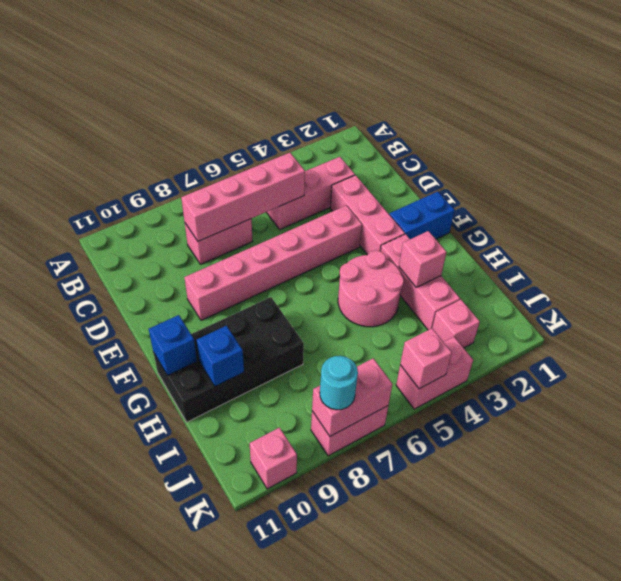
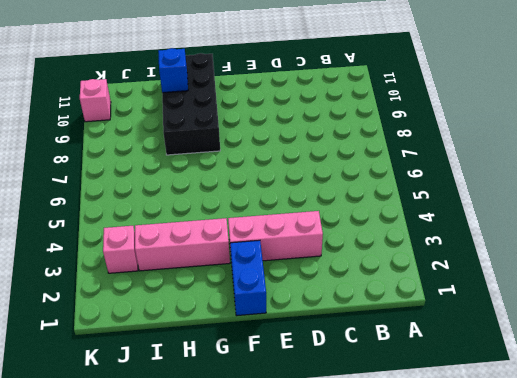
none -> pink 1x3 brick [267,157,355,229]
none -> pink 1x2 brick [185,219,253,264]
none -> pink 1x6 brick [184,205,362,320]

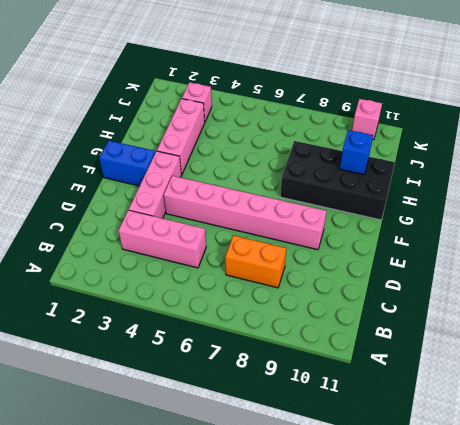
orange 1x2 brick [225,235,286,288] -> pink 1x2 brick [185,219,253,264]
none -> pink 2x2 round brick [338,250,404,327]
none -> pink 1x2 brick [396,337,473,409]
none -> pink 1x2 brick [311,406,388,456]

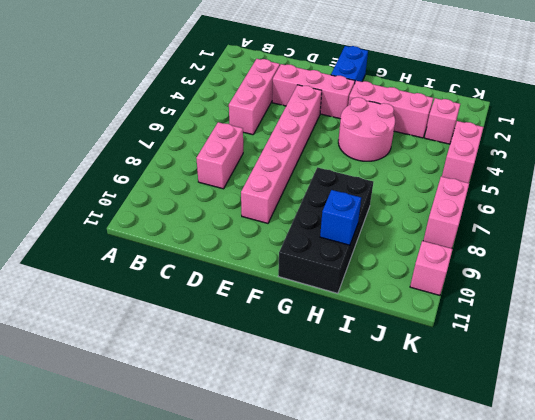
none -> pink 1x4 brick [181,153,305,241]
none -> blue 1x1 brick [149,315,197,376]
none -> pink 1x1 brick [399,231,446,287]

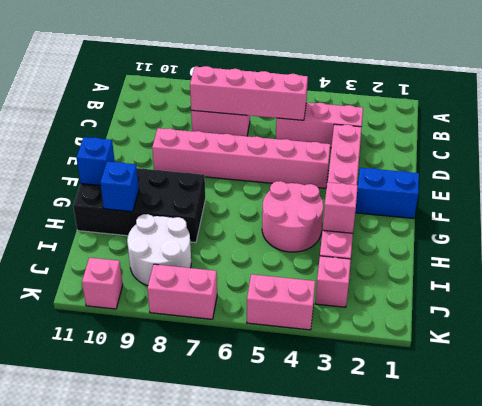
white 2x2 round brick [127,214,191,286] -> none
none -> pink 1x1 brick [400,328,452,389]
none -> pink 1x2 brick [312,358,393,436]
none -> cyan 1x1 round brick [320,356,358,410]

